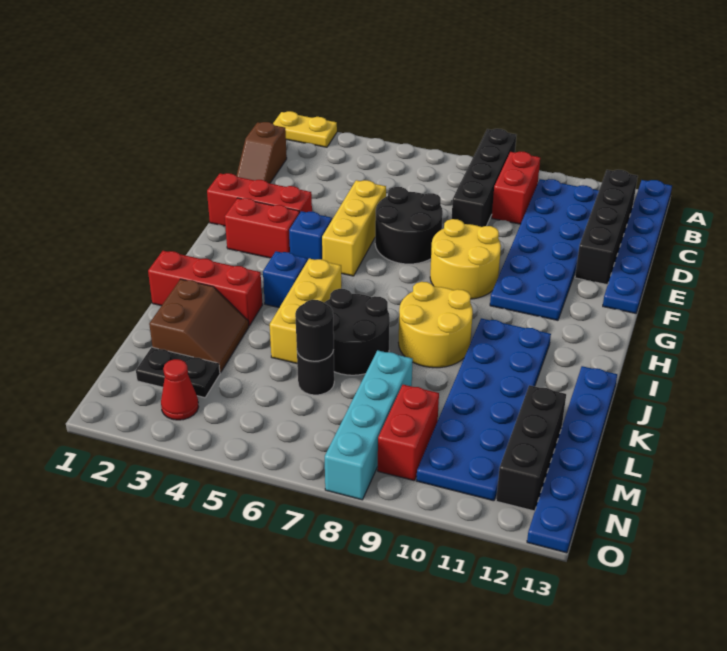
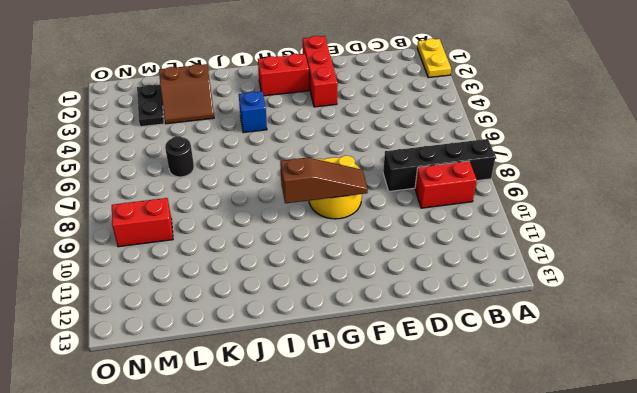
brown 1x3 slope [280,157,368,203] -> none
red 1x2 brick [258,54,309,96] -> red 1x2 brick turned to [225,198,299,258]
none -> blue 1x6 plate [603,180,672,313]
none -> blue 2x6 plate [490,179,599,320]
none -> black 1x4 brick [575,170,638,285]

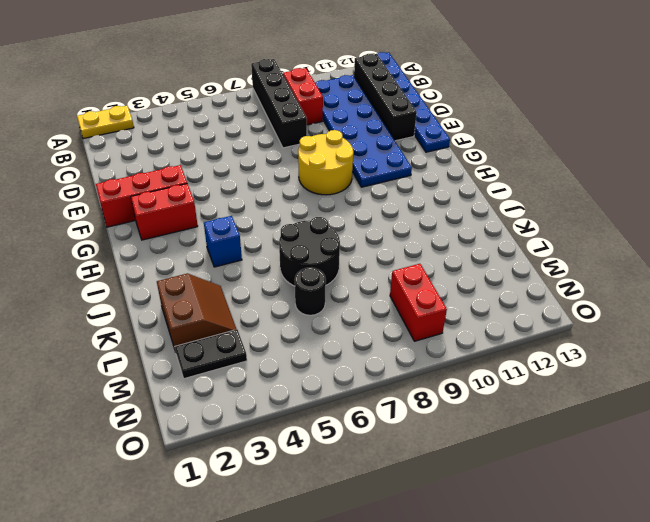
none -> brown 1x2 slope [237,122,287,183]
none -> yellow 1x3 brick [322,180,386,276]
none -> black 2x2 round brick [375,187,443,264]

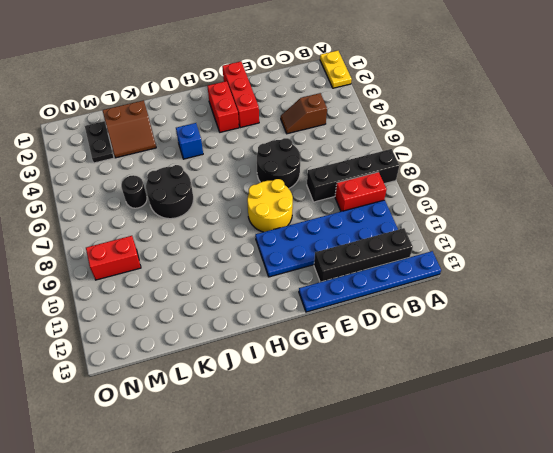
brown 1x2 slope [281,93,327,134] -> brown 1x2 slope moved to [237,122,287,183]
none -> yellow 1x3 brick [322,180,386,276]
none -> blue 1x1 brick [289,211,332,261]
none -> yellow 1x3 brick [270,258,341,363]

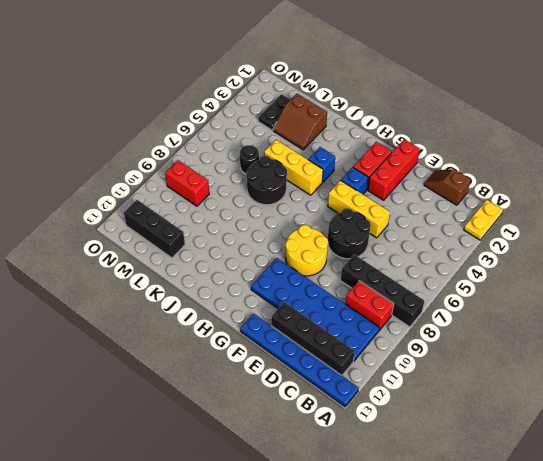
none -> yellow 2x2 round brick [398,282,473,368]
none -> blue 2x6 plate [417,318,551,501]
none -> red 1x3 brick [148,251,263,326]

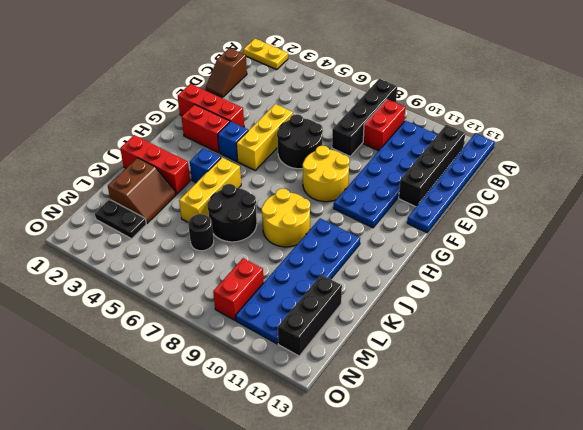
none -> blue 1x6 plate [527,366,617,553]
none -> cyan 1x4 brick [325,350,413,500]
none -> red 1x1 cone [161,359,199,420]

